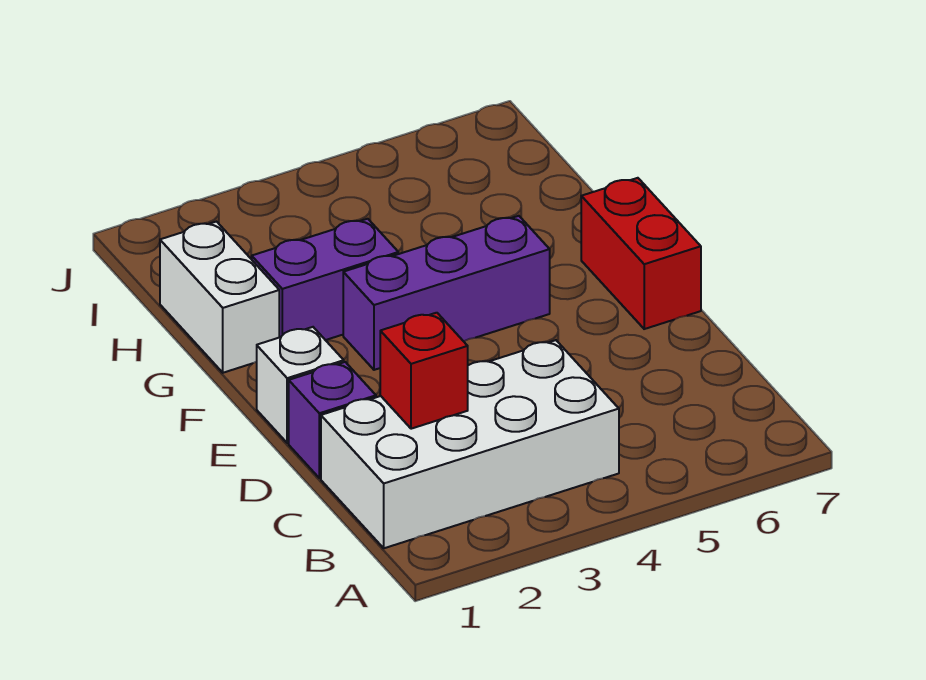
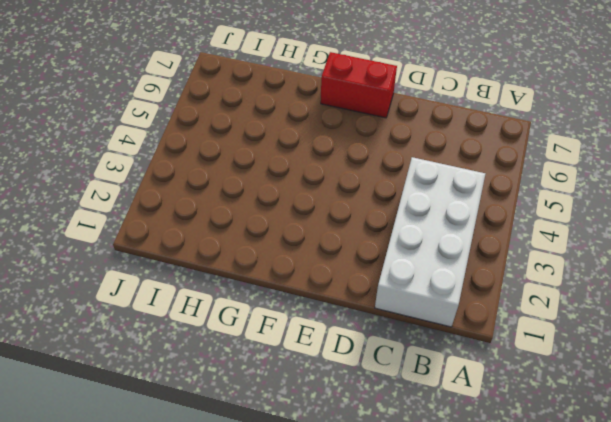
none -> purple 1x1 brick [289,362,376,478]
none -> white 1x1 brick [257,327,344,443]

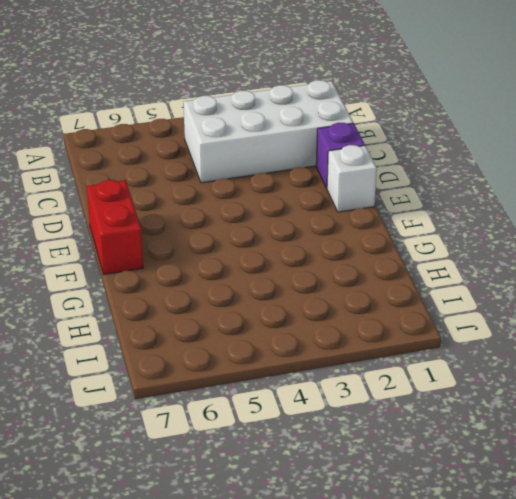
none -> purple 1x3 brick [343,216,550,370]
none -> white 1x2 brick [160,222,279,373]

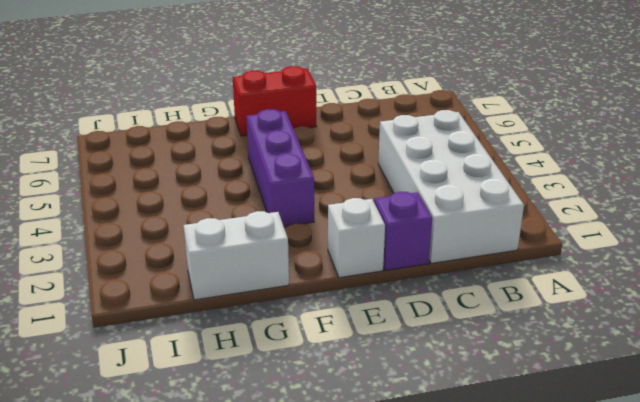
none -> purple 1x2 brick [252,219,398,340]
none -> red 1x1 brick [380,313,468,429]

